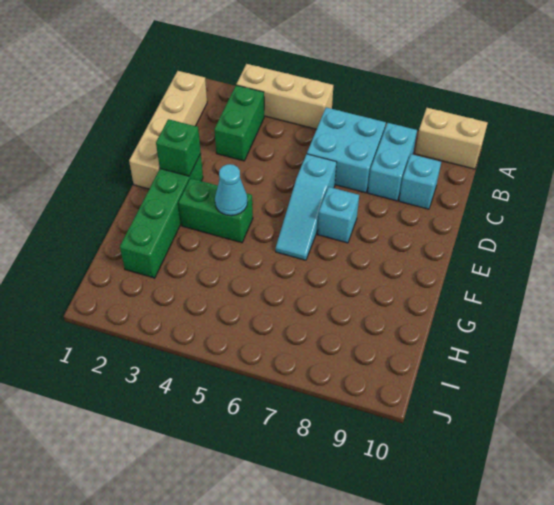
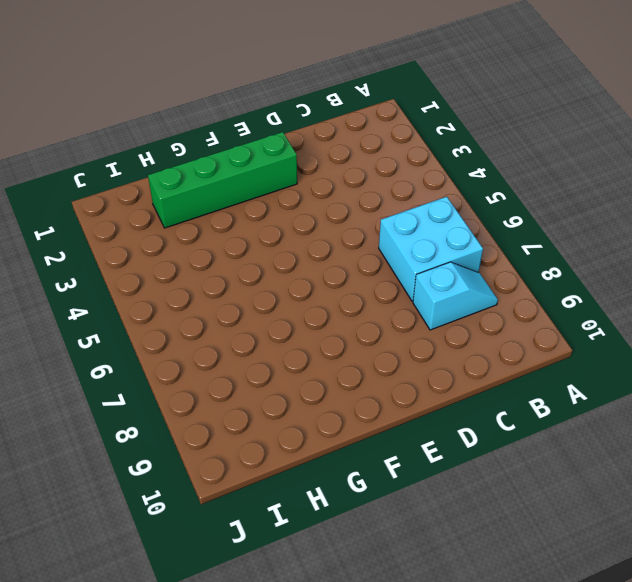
cyan 1x2 slope [413,262,498,330] -> cyan 1x2 brick [368,123,417,201]
none -> tan 1x3 brick [236,64,333,129]
none -> tan 1x2 brick [415,108,488,169]
none -> tan 1x4 brick [129,71,207,189]

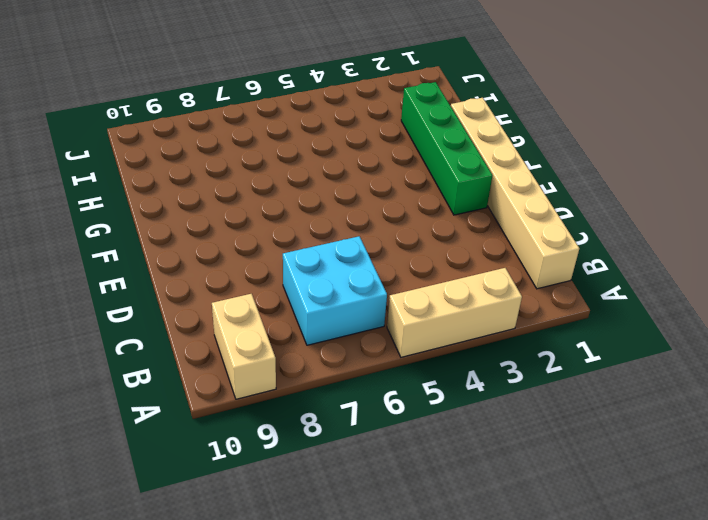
tan 1x2 brick [212,294,276,399] -> tan 1x2 brick turned to [415,108,488,169]
tan 1x6 brick [451,98,579,289] -> tan 1x4 brick [129,71,207,189]
none -> green 1x2 brick [214,85,264,161]
none -> cyan 1x2 brick [368,123,417,201]
none -> cyan 1x1 brick [399,154,441,209]

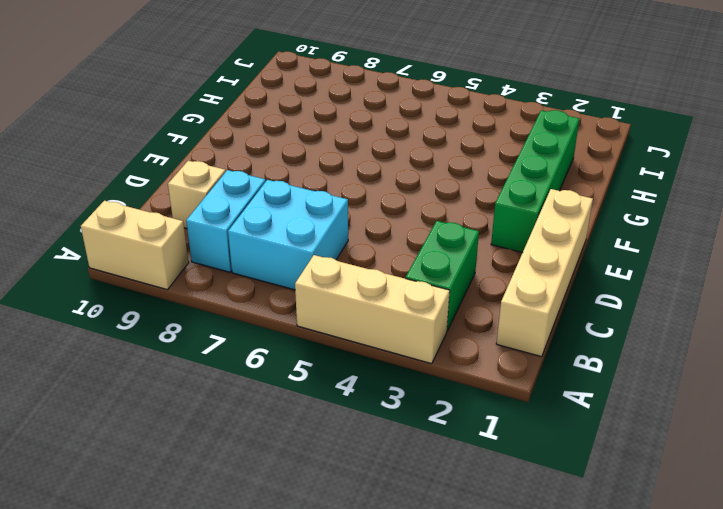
tan 1x1 brick [168,161,226,228] -> cyan 1x1 brick [399,154,441,209]
none -> cyan 1x3 slope [276,154,337,260]
none -> cyan 1x1 brick [318,187,359,243]
none -> green 1x2 brick [179,178,253,243]

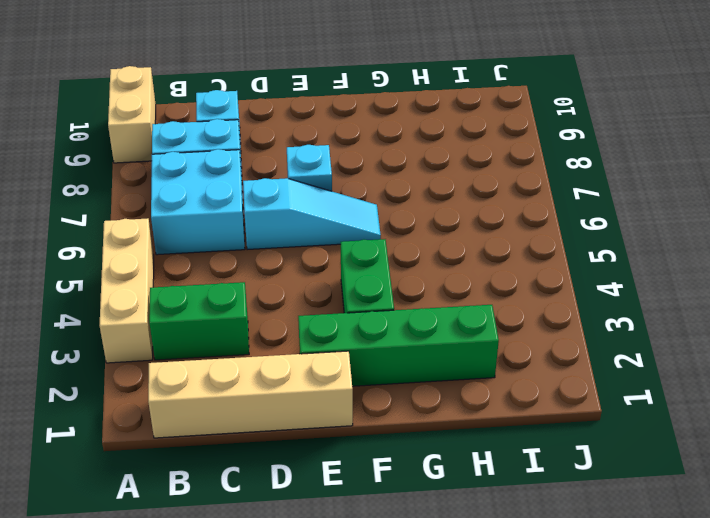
none -> green 1x1 brick [156,119,201,176]
none -> cyan 1x1 cone [215,164,248,216]

